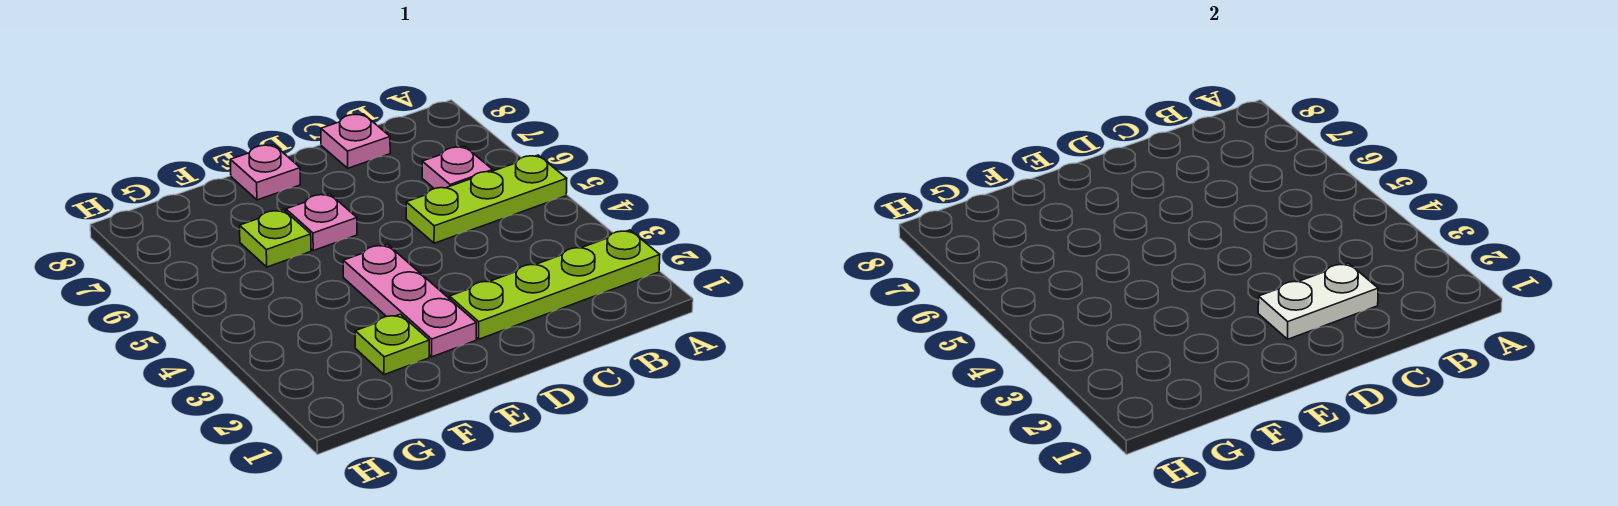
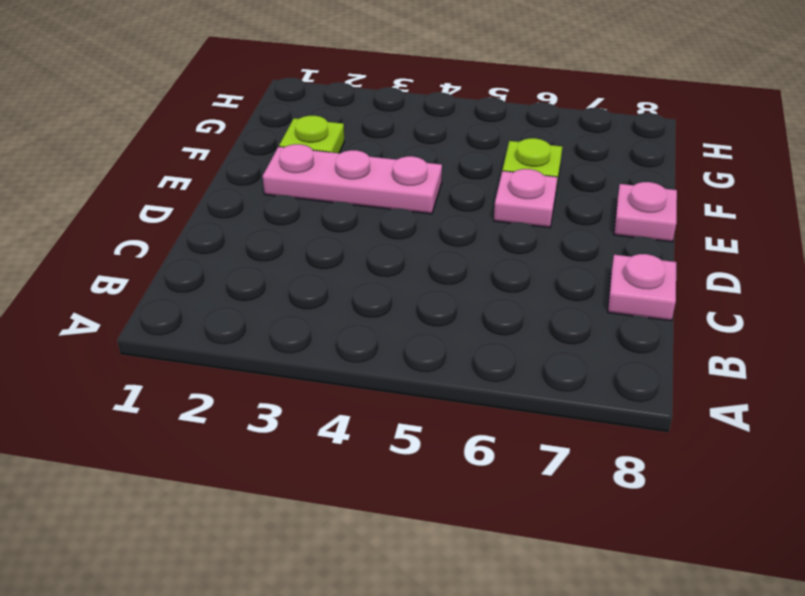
none -> lime 1x4 plate [450,230,660,339]
none -> lime 1x3 plate [406,155,567,243]

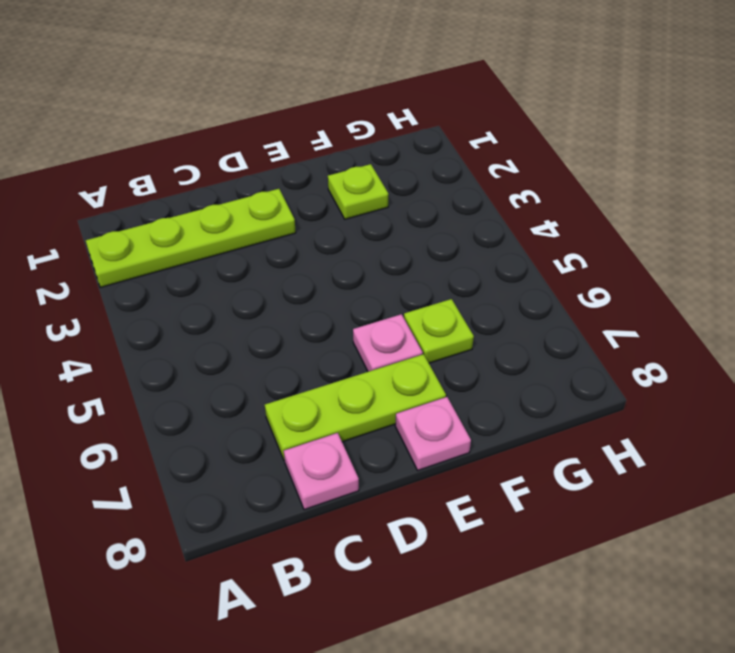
lime 1x3 plate [265,354,446,461] -> lime 1x3 plate moved to [406,155,567,243]
none -> pink 1x1 plate [422,146,493,189]
none -> pink 1x3 plate [343,245,476,357]

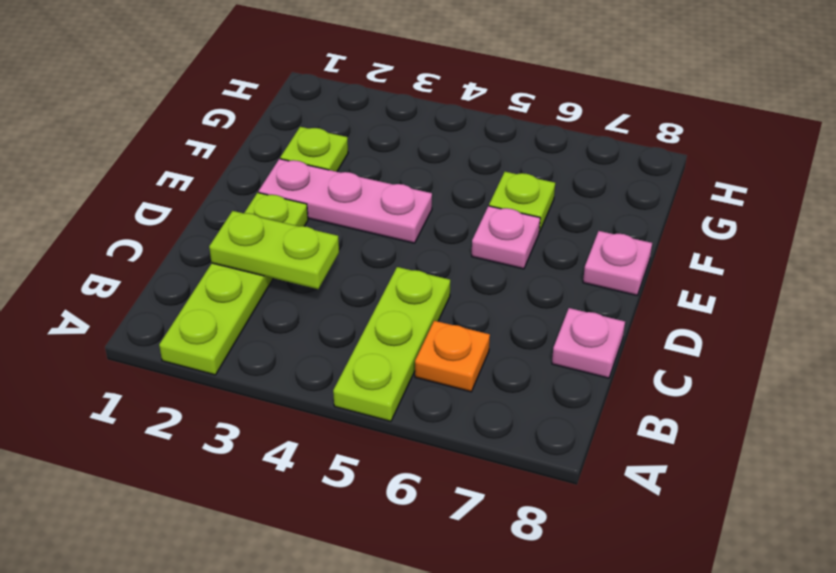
orange 1x1 plate [415,321,490,392] -> pink 1x1 plate [422,146,493,189]
lime 1x2 plate [209,211,339,289] -> white 1x2 plate [1258,263,1378,339]

